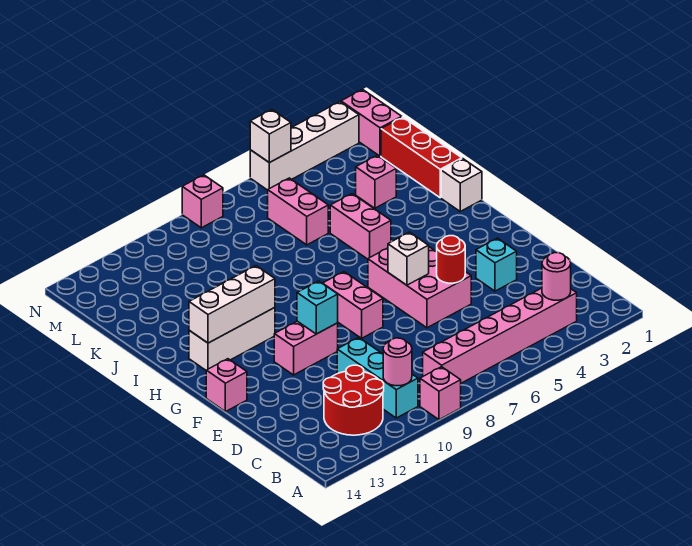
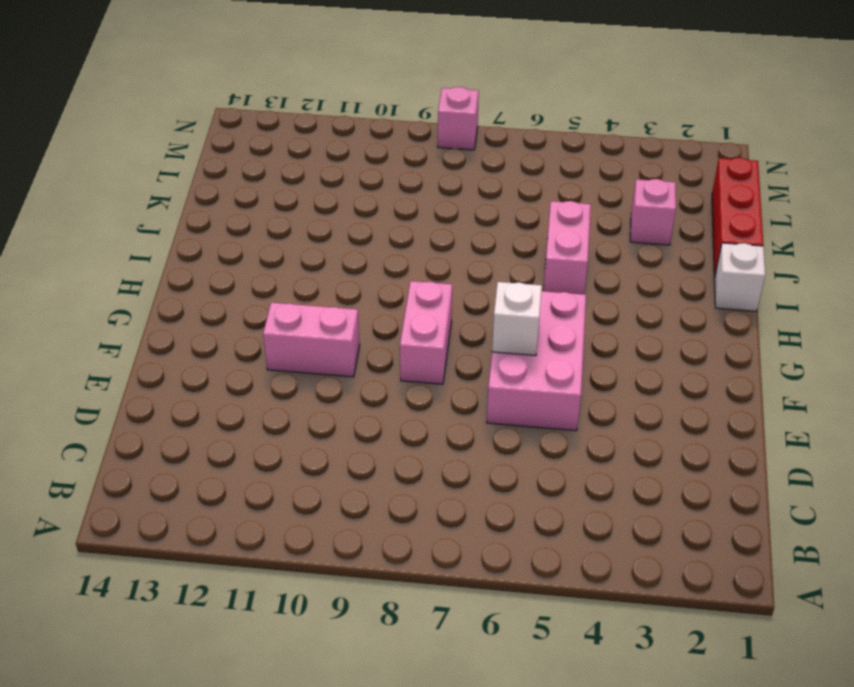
none -> pink 1x1 brick [420,367,461,420]
none -> pink 1x6 brick [423,288,577,383]
none -> cyan 1x3 brick [337,338,418,418]

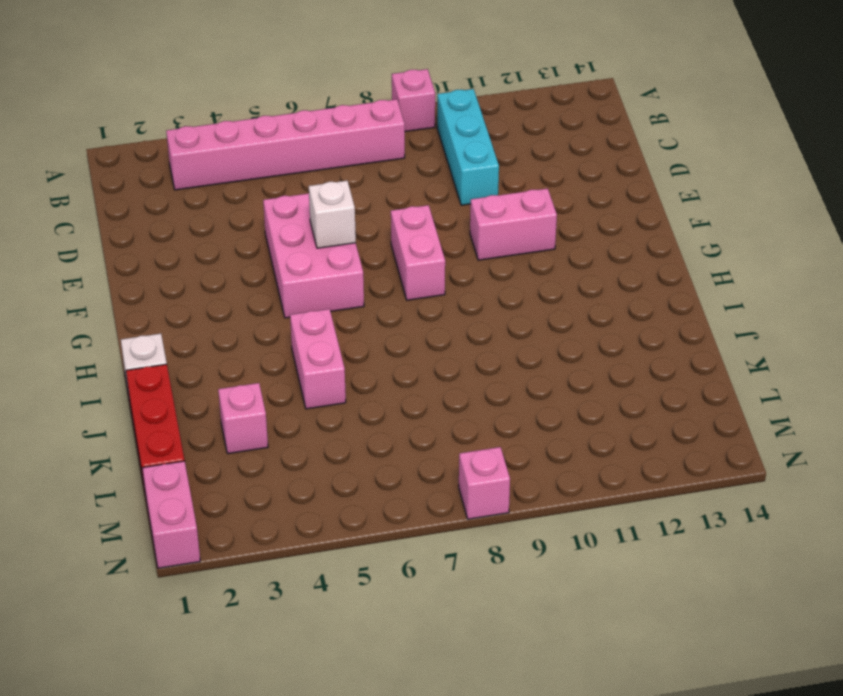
none -> red 2x2 round brick [323,365,384,435]
none -> cyan 1x1 brick [476,238,517,291]
none -> pink 1x1 brick [206,359,247,412]

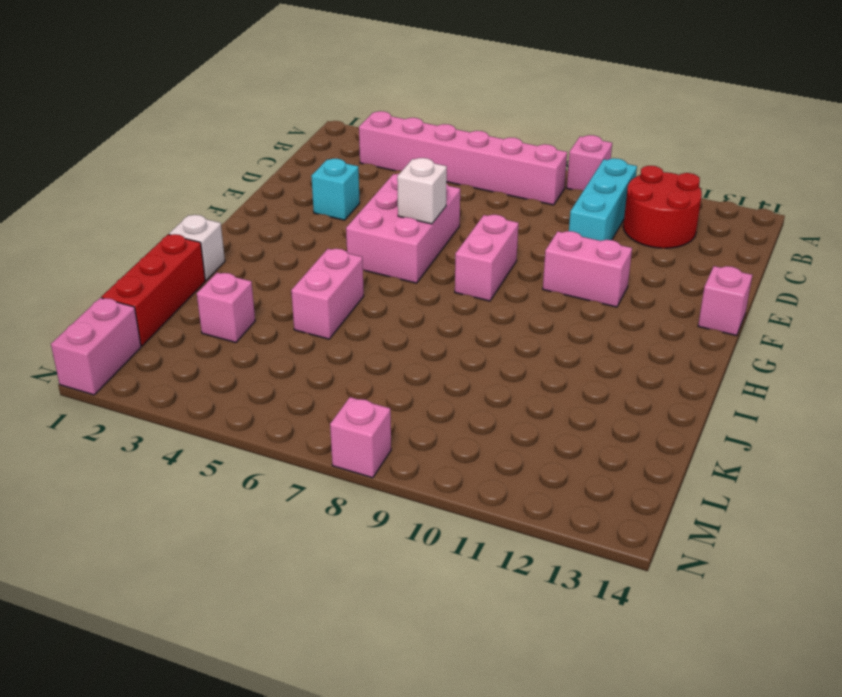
none -> white 1x3 brick [189,308,275,370]
none -> pink 1x2 brick [268,178,328,245]
none -> white 1x4 brick [250,102,359,190]

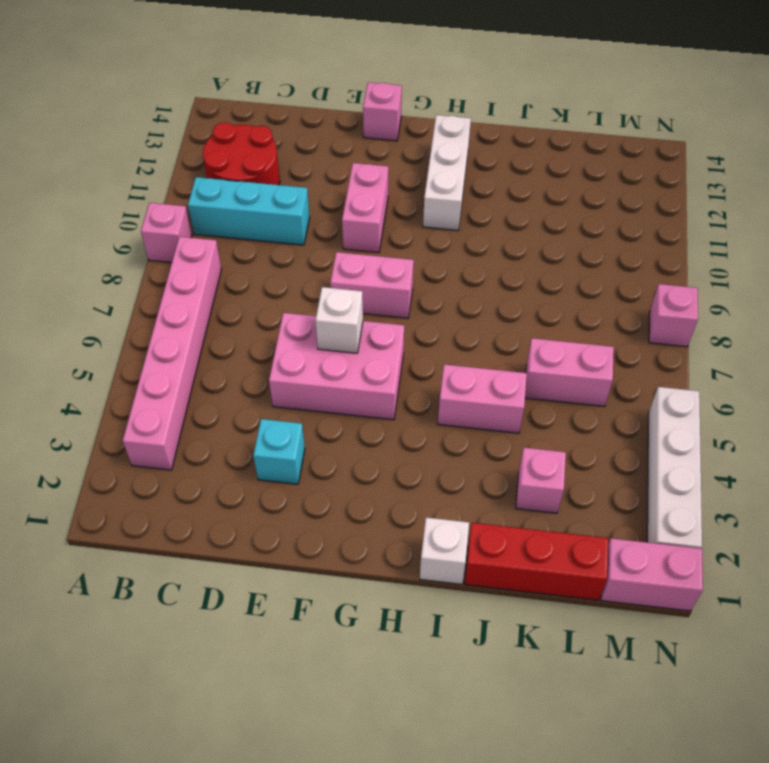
none -> pink 1x1 round brick [542,253,571,300]
none -> pink 1x1 round brick [383,338,412,386]
none -> red 1x1 round brick [437,236,465,283]

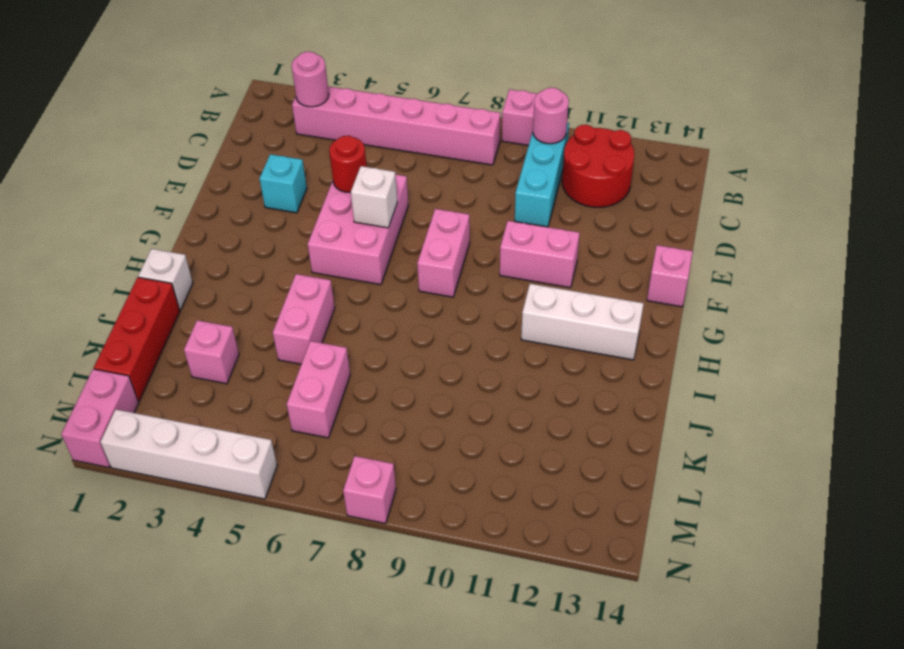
none -> cyan 1x1 brick [297,281,338,334]
none -> white 1x3 brick [189,266,275,343]
none -> white 1x1 brick [250,110,291,163]

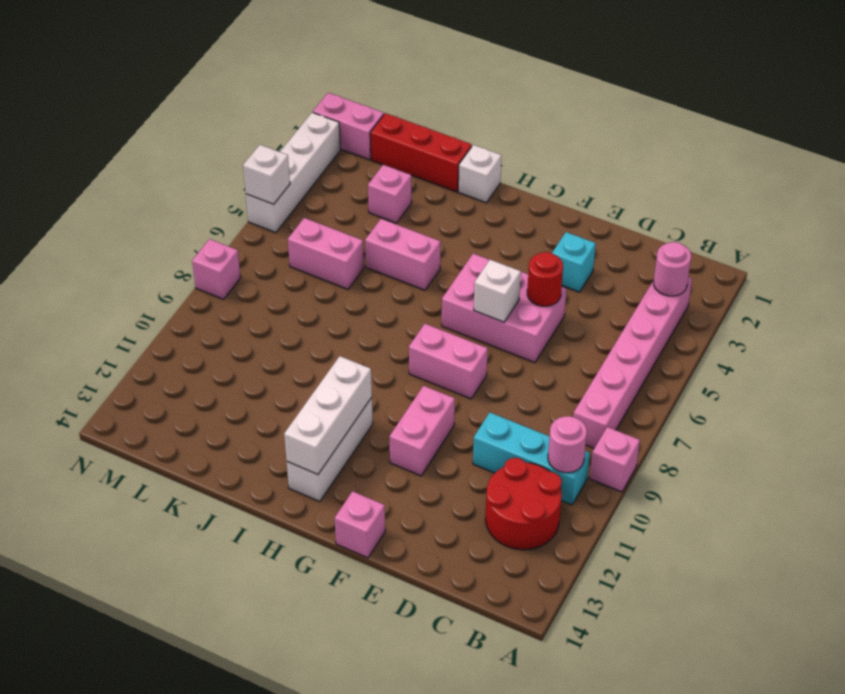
none -> cyan 1x1 brick [297,281,338,334]

